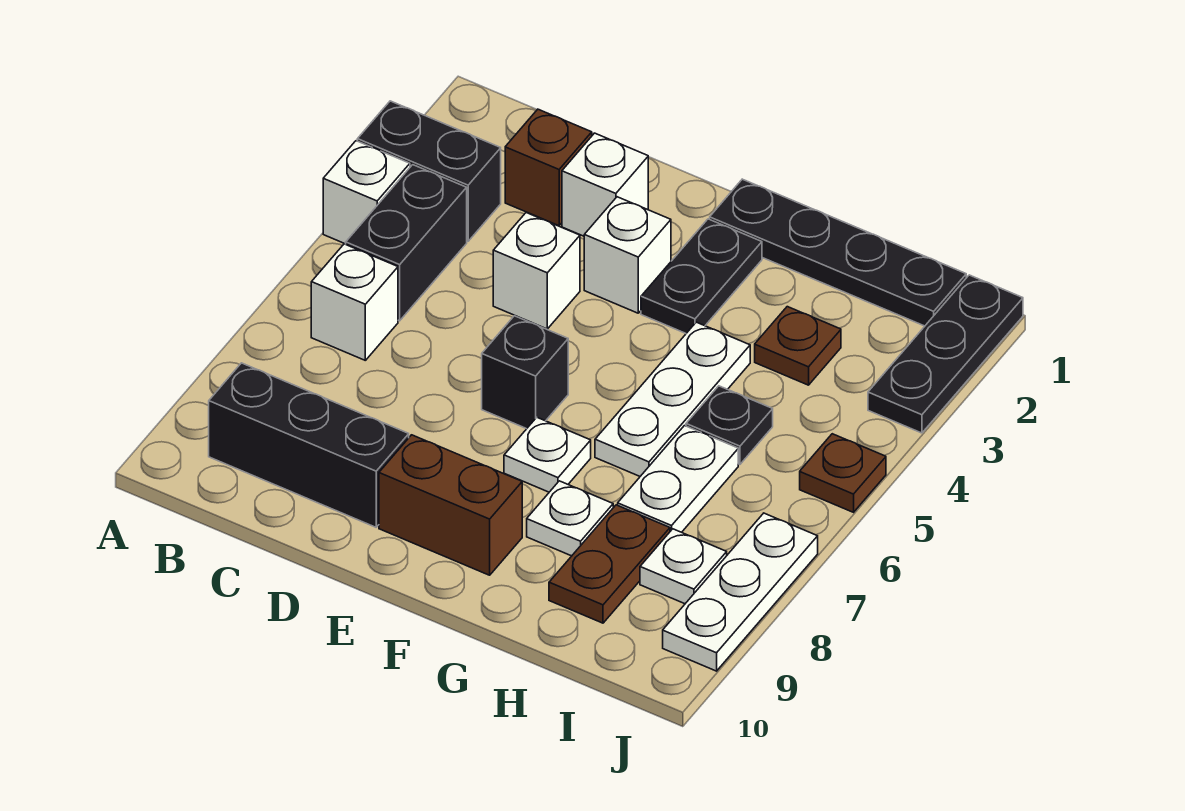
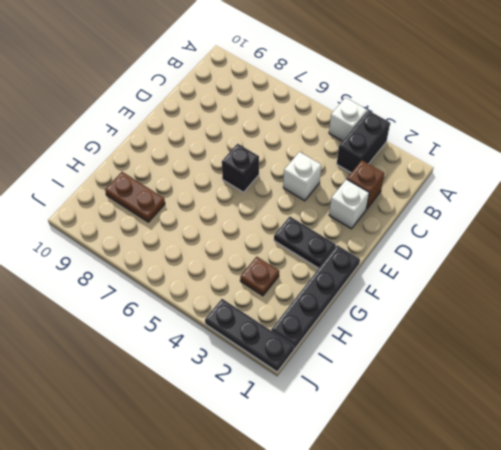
none -> black 1x2 brick [346,165,467,321]
none -> white 1x1 brick [311,244,398,360]
none -> black 1x3 brick [209,363,409,527]

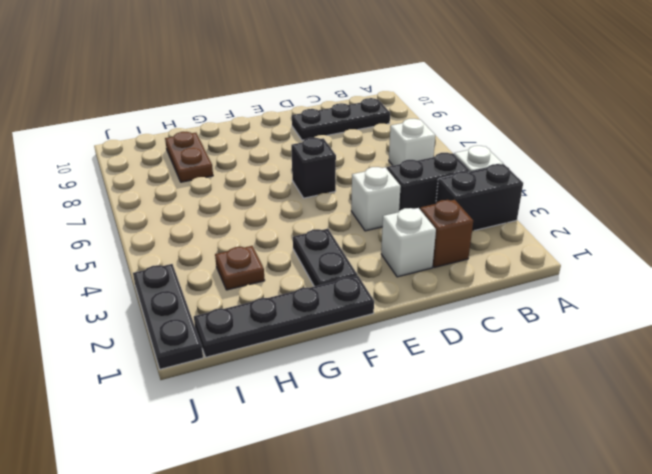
black 1x2 brick [387,153,470,211] -> black 1x2 brick turned to [346,165,467,321]
black 1x3 plate [292,98,390,140] -> black 1x3 brick [209,363,409,527]
none -> white 1x1 brick [584,197,671,313]
none -> brown 1x2 brick [379,435,522,575]
none -> white 1x1 plate [504,418,591,492]

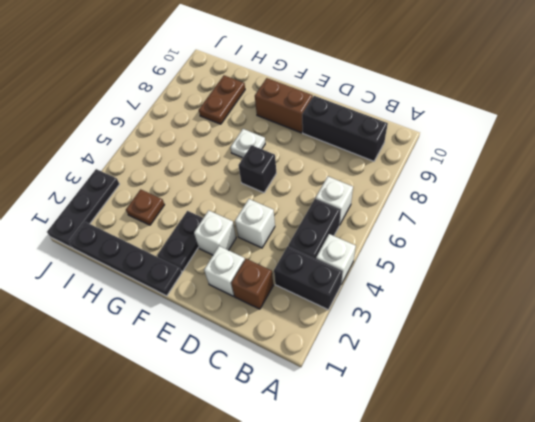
none -> white 1x3 plate [595,322,750,476]
none -> white 1x1 plate [527,481,613,556]
none -> black 1x1 plate [686,386,773,464]

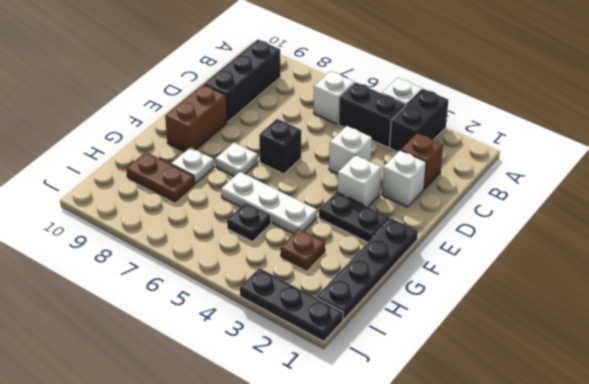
none -> white 1x2 plate [618,426,738,532]
none -> white 1x1 plate [640,529,727,604]
none -> brown 1x1 plate [800,434,886,512]

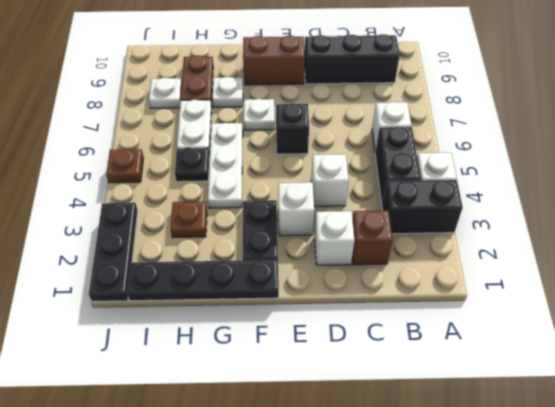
none -> white 1x3 plate [663,513,818,671]

